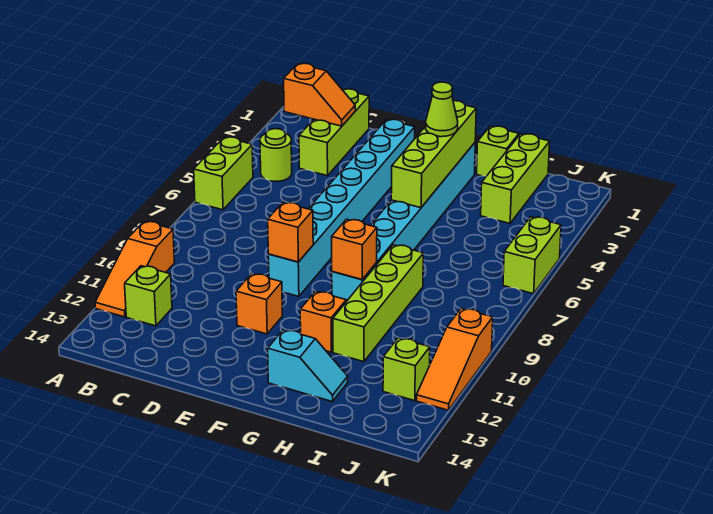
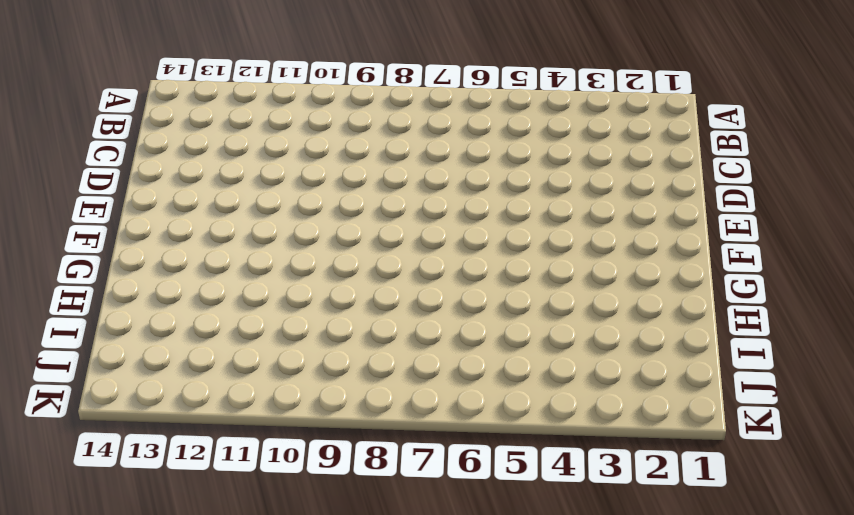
none -> lime 1x2 brick [194,137,253,210]
none -> orange 1x3 slope [95,221,175,317]
none -> lime 1x1 round brick [260,129,292,181]

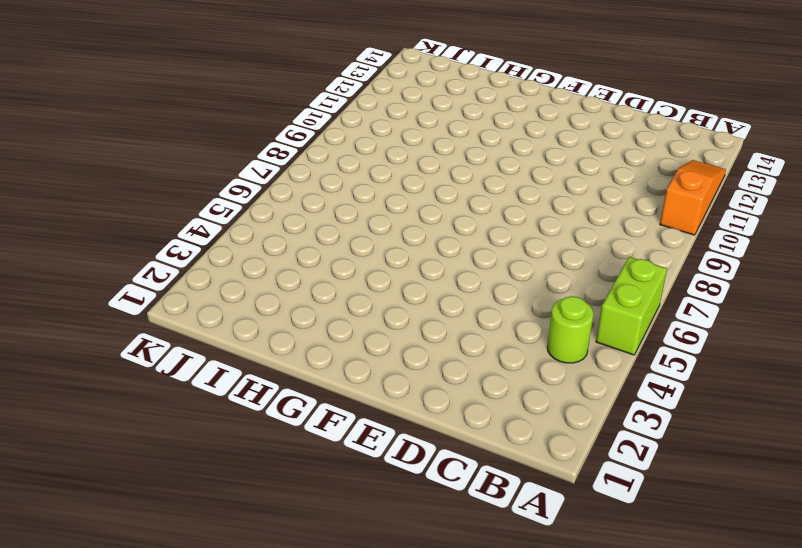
none -> lime 1x1 brick [125,266,172,326]
none -> lime 1x3 brick [299,89,369,176]
none -> cyan 1x8 brick [268,119,415,296]

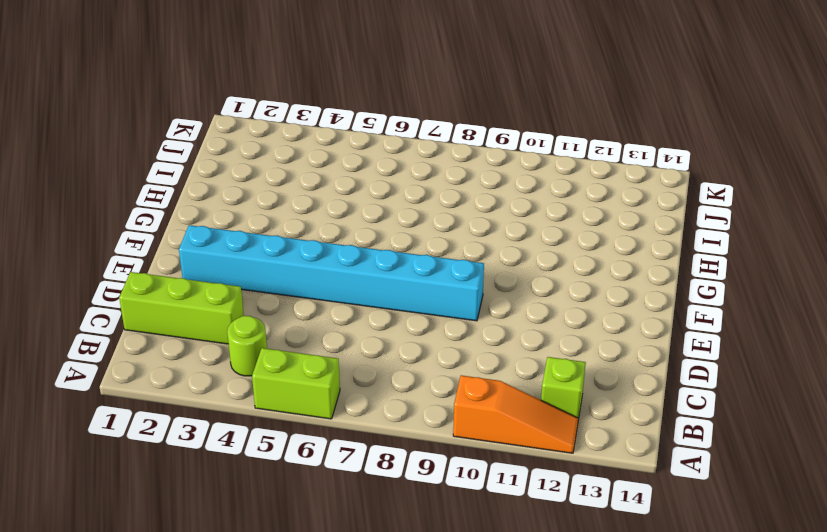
none -> orange 1x1 brick [236,274,282,334]
none -> cyan 1x8 brick [332,143,475,302]
none -> orange 1x1 brick [300,291,346,352]

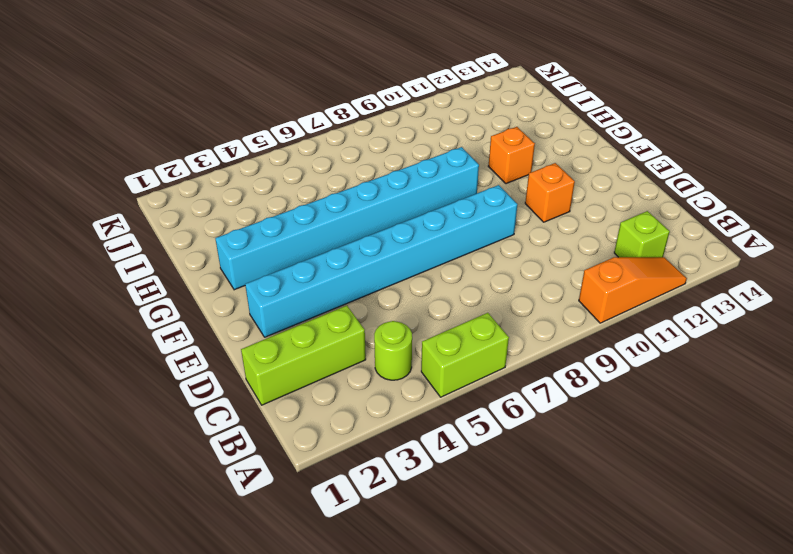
none -> cyan 1x2 slope [268,330,348,402]
none -> lime 1x1 brick [477,126,519,176]
none -> lime 1x4 brick [333,245,423,362]

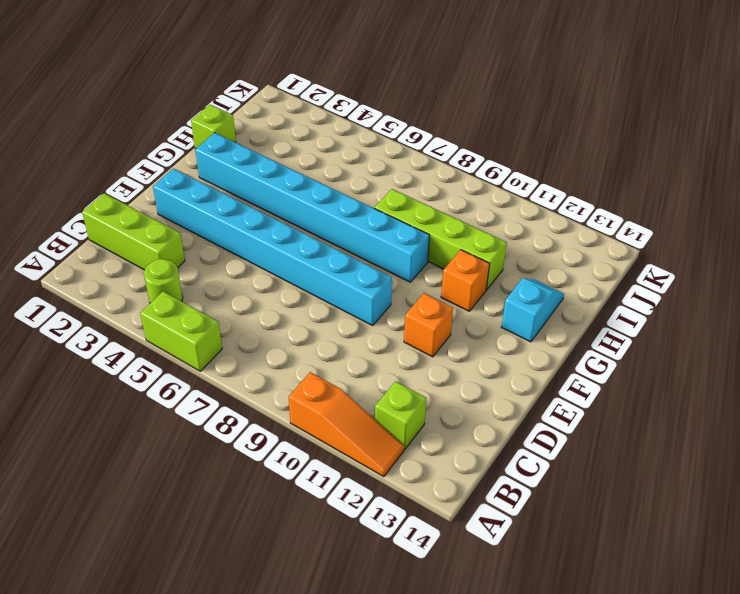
none -> lime 1x3 brick [481,134,550,223]
none -> lime 1x1 brick [383,338,430,401]
none -> lime 1x2 brick [503,217,561,294]

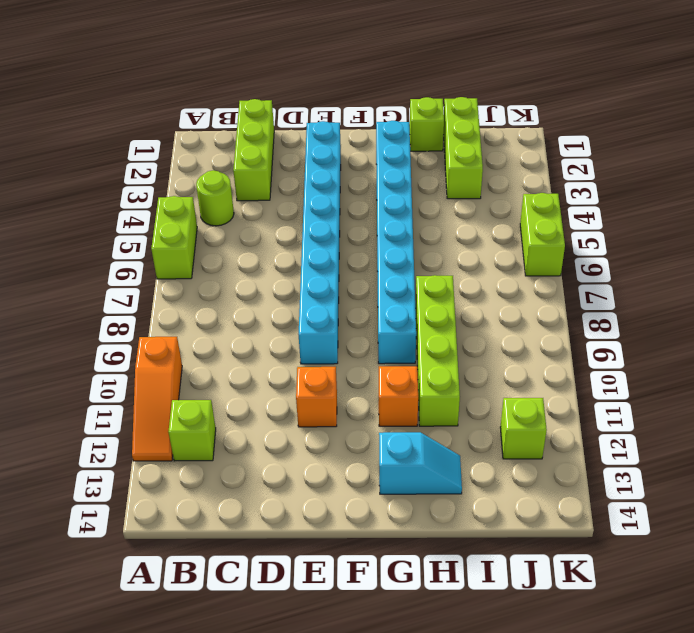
none -> orange 1x3 slope [416,308,493,410]
none -> orange 1x2 slope [284,63,355,126]
none -> orange 1x1 brick [268,202,313,262]

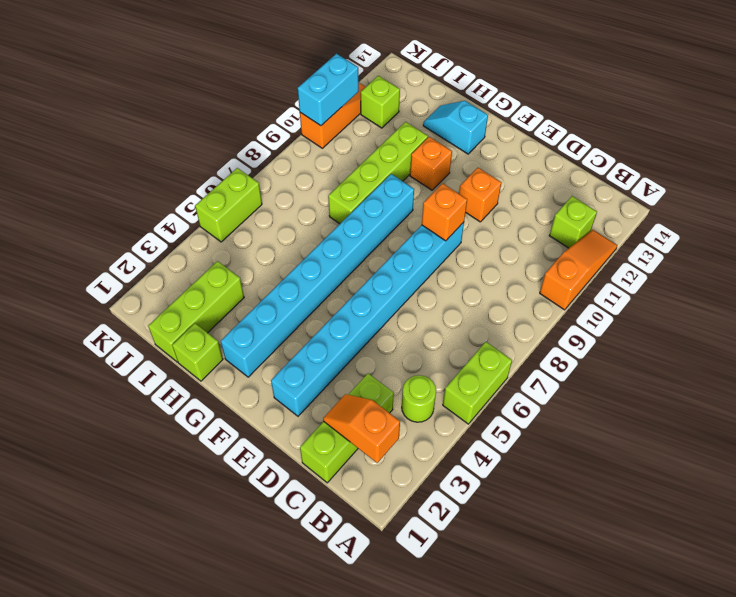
cyan 1x2 brick [298,54,359,126] -> none
none -> lime 1x4 brick [391,101,476,208]
none -> orange 1x1 brick [332,219,377,280]
none -> lime 1x1 cone [426,82,458,137]

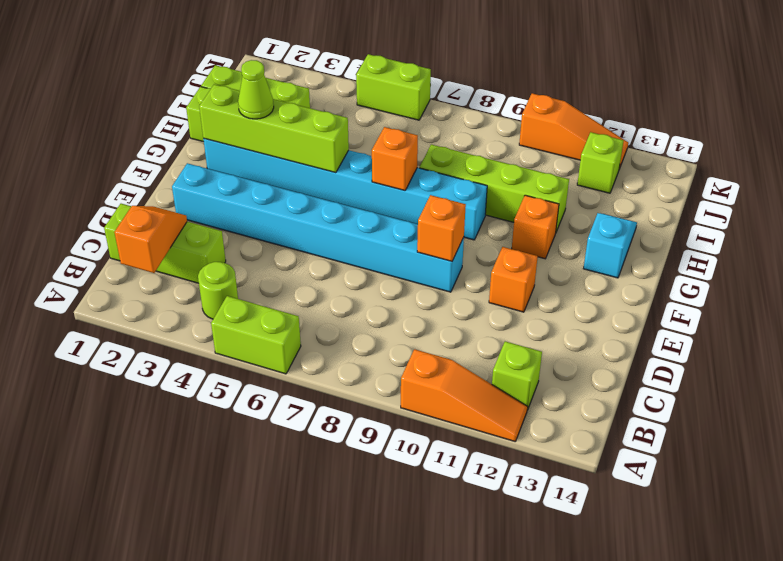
orange 1x1 brick [372,127,418,191] -> orange 1x1 brick moved to [332,219,377,280]

